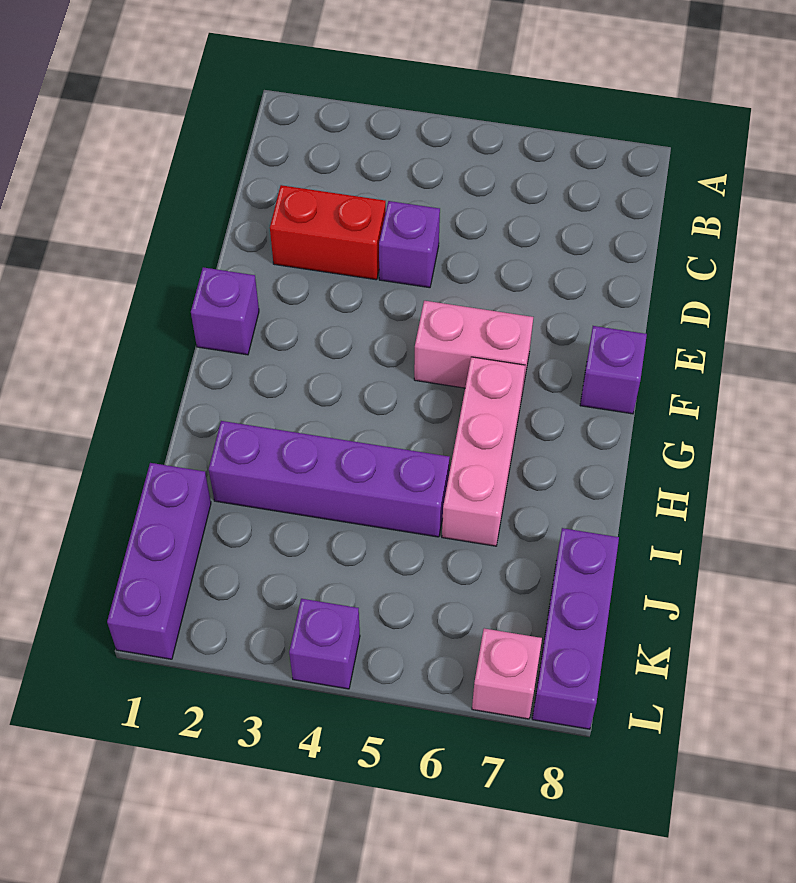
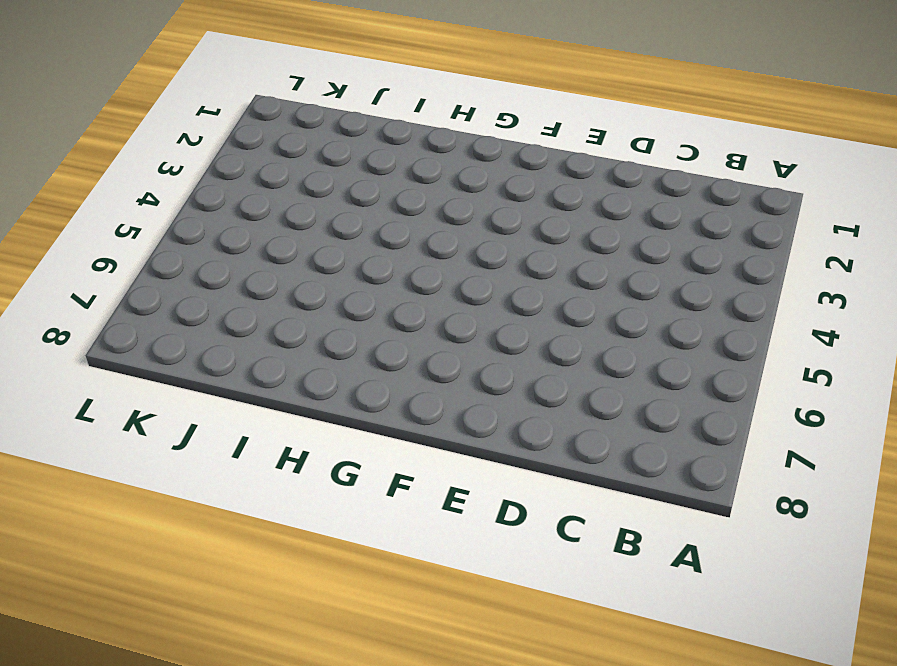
none -> red 1x2 brick [270,185,386,280]
none -> purple 1x1 brick [379,201,440,288]

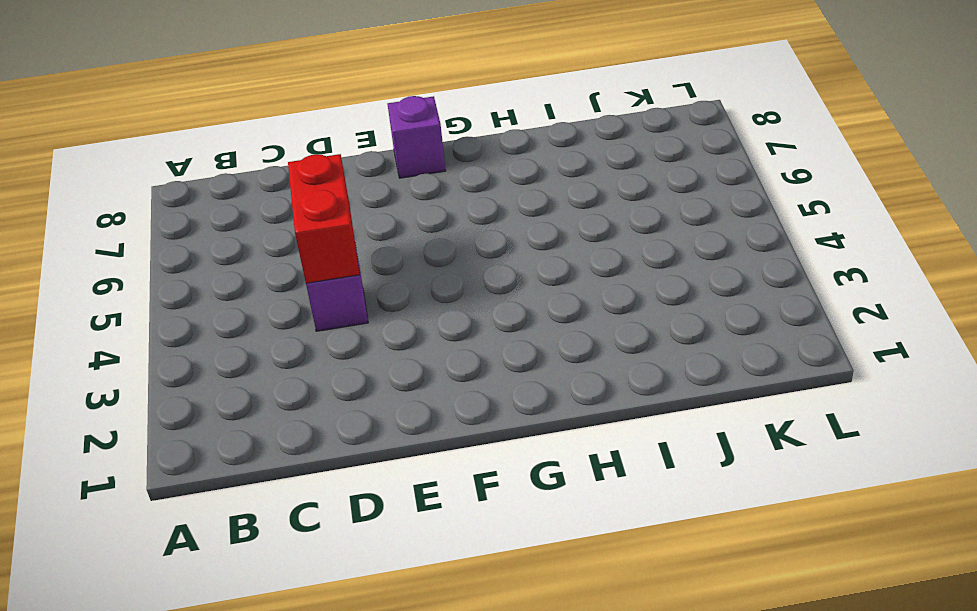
red 1x2 brick [288,154,360,283] -> red 1x2 brick moved to [270,185,386,280]
none -> purple 1x1 brick [191,267,259,355]
none -> pink 1x2 brick [414,301,533,393]

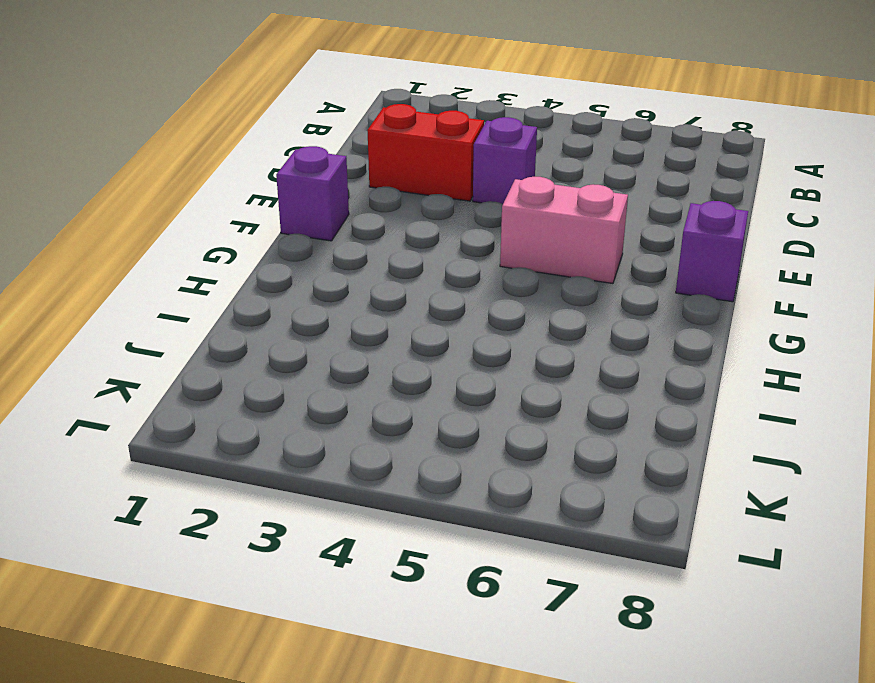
none -> pink 1x3 brick [442,357,525,546]
none -> purple 1x4 brick [209,421,450,537]

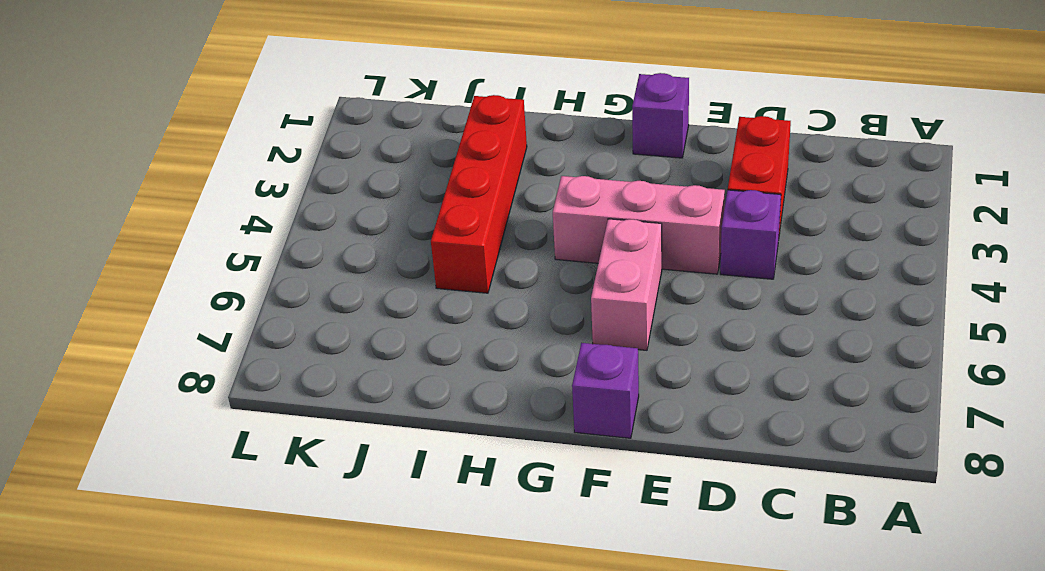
pink 1x3 brick [553,176,725,274] -> pink 1x3 brick moved to [442,357,525,546]
red 1x4 brick [431,95,527,293] -> purple 1x4 brick [209,421,450,537]
none -> purple 1x3 brick [107,463,211,659]
none -> purple 1x3 brick [532,528,619,729]

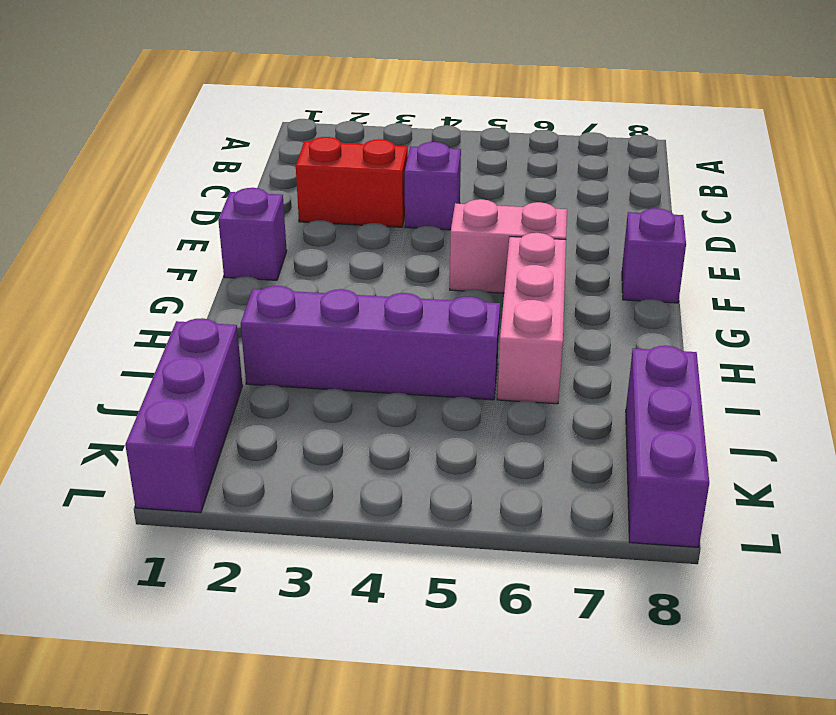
none -> purple 1x1 brick [289,599,360,689]
none -> pink 1x1 brick [472,628,542,719]

